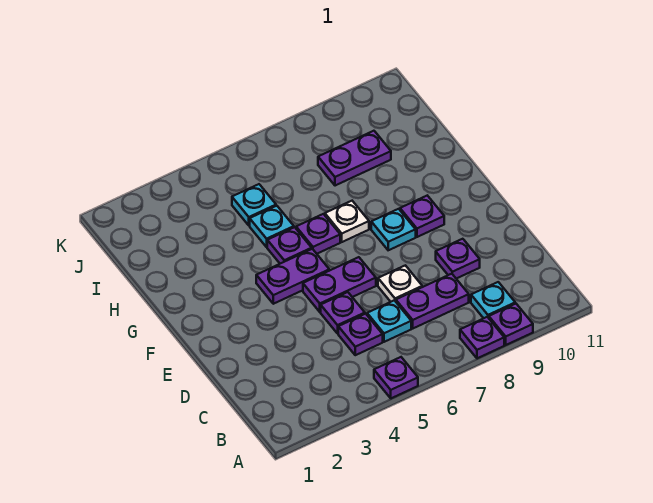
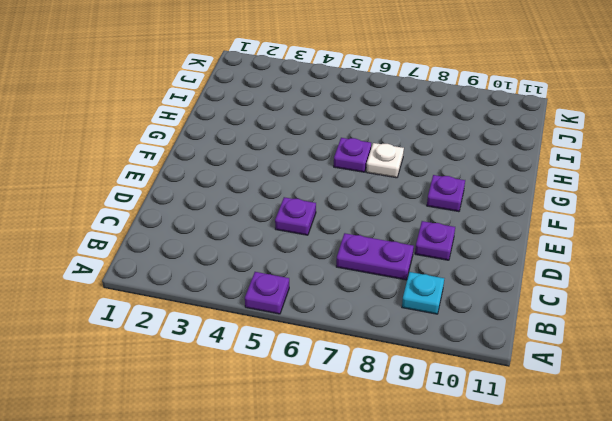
none -> purple 1x1 plate [460,317,504,358]
none -> purple 1x1 plate [489,304,533,345]
none -> purple 1x1 plate [338,314,383,355]

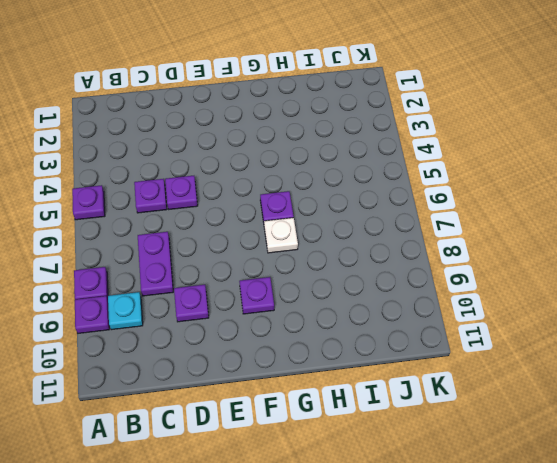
none -> cyan 1x1 plate [367,300,411,342]
none -> white 1x1 plate [378,265,422,302]
none -> purple 1x2 plate [303,257,376,312]

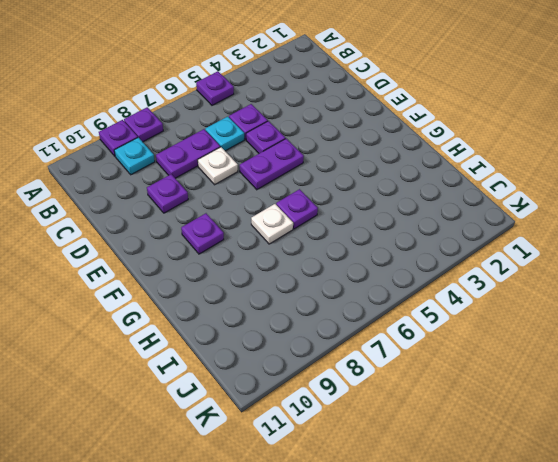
none -> purple 1x2 plate [256,249,329,304]
none -> cyan 1x1 plate [371,209,416,250]
none -> purple 1x1 plate [267,227,312,264]

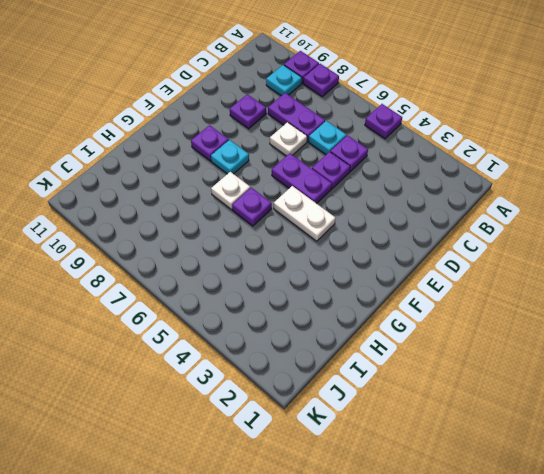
white 1x2 plate [274,186,336,241] -> purple 1x2 plate [256,249,329,304]
none -> purple 1x1 plate [267,227,312,264]
none -> cyan 1x1 plate [250,206,294,247]
none -> cyan 1x1 plate [232,184,276,225]

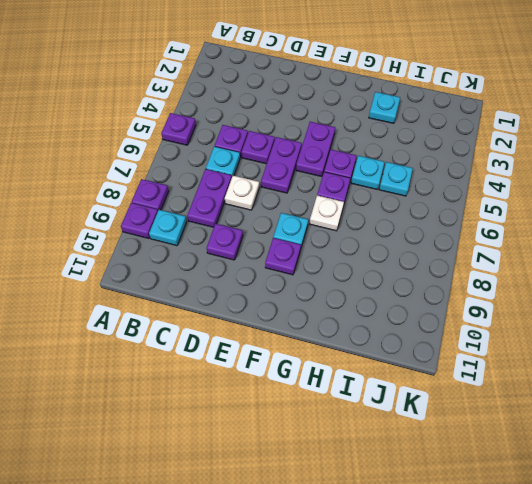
cyan 1x1 plate [369,92,400,123] -> none
none -> purple 1x2 plate [318,131,391,186]

